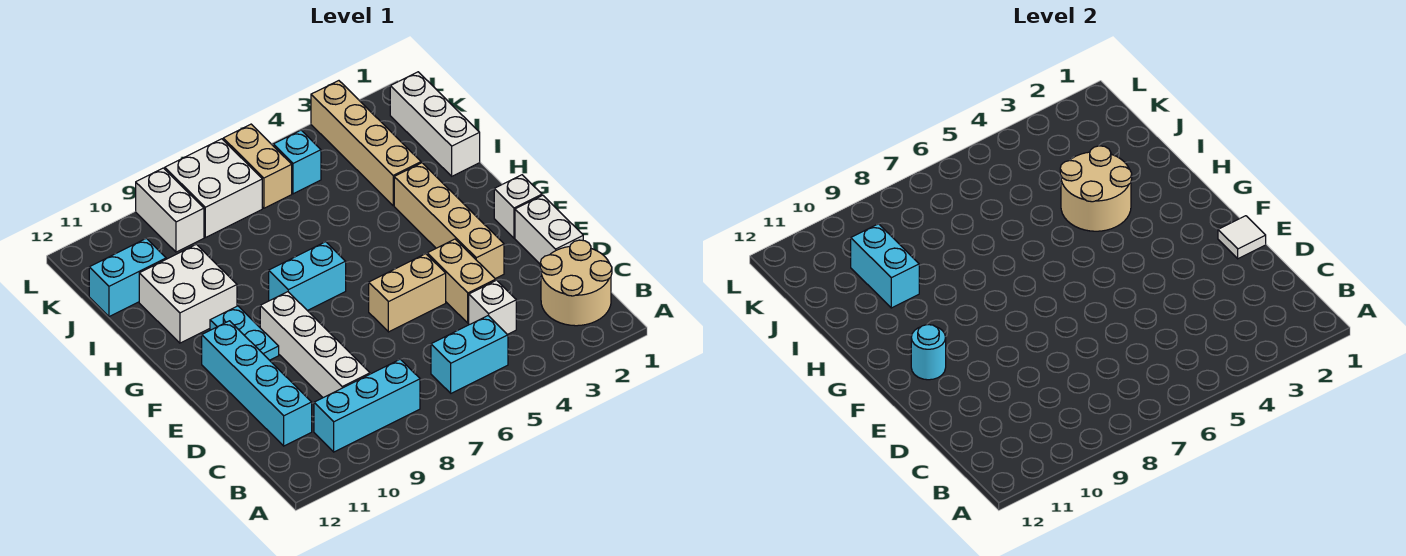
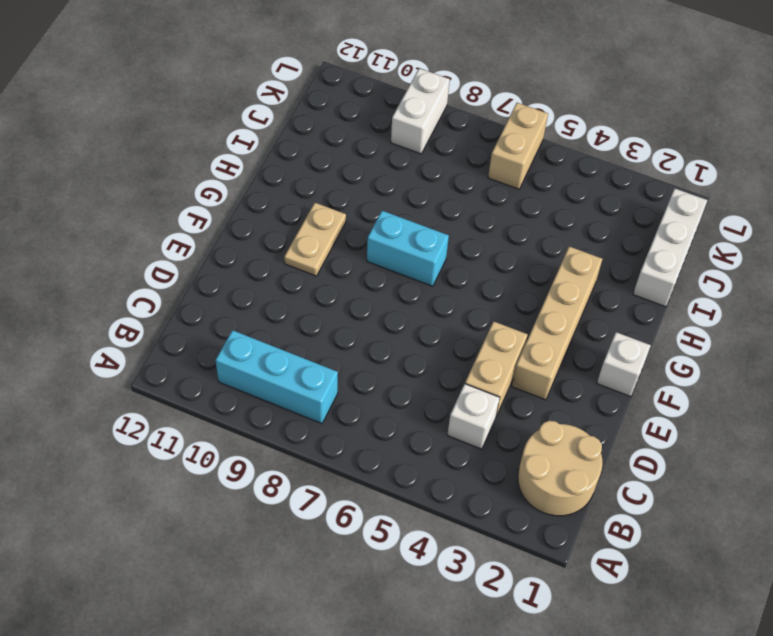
tan 1x2 plate [284,203,346,276] -> cyan 1x2 plate [210,306,279,360]
none -> cyan 1x2 brick [431,316,508,393]
none -> white 1x4 brick [260,292,370,398]
none -> cyan 1x4 brick [202,321,312,446]

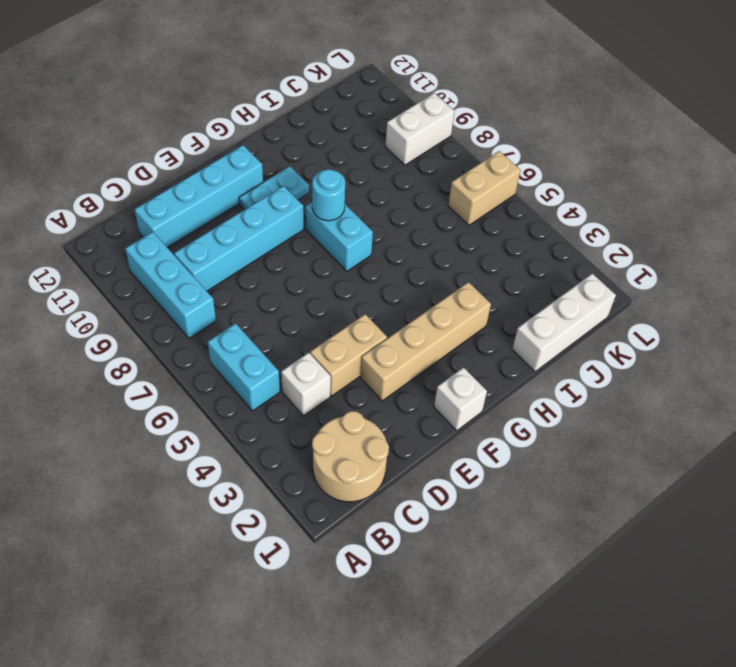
cyan 1x4 brick [174,186,304,291] -> white 1x4 brick [260,292,370,398]
cyan 1x1 round brick [312,169,345,221] -> cyan 1x1 round brick moved to [911,325,946,380]
none -> white 1x2 brick [515,195,583,264]
none -> tan 1x2 brick [369,254,446,332]
none -> white 2x2 brick [139,244,237,343]

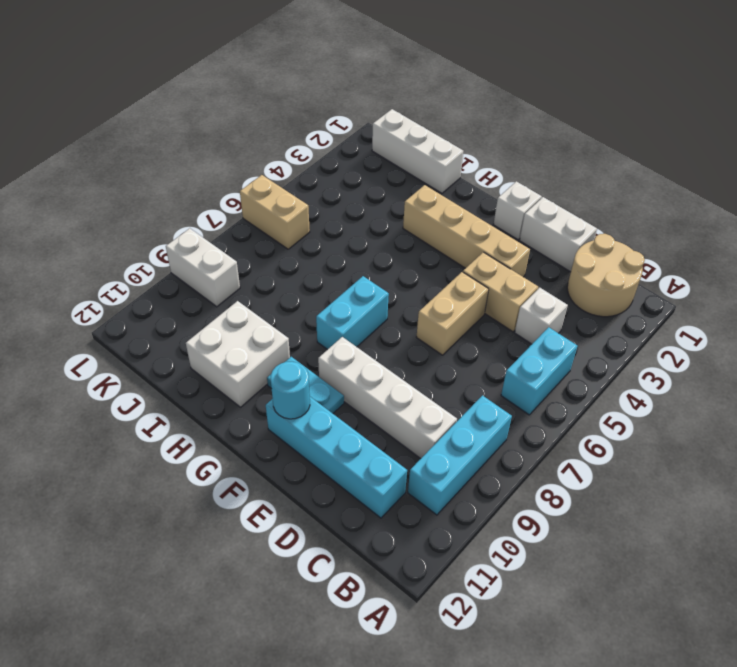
none -> tan 1x4 brick [311,81,421,206]
none -> cyan 1x2 brick [89,238,166,317]
none -> cyan 1x1 brick [273,130,321,194]

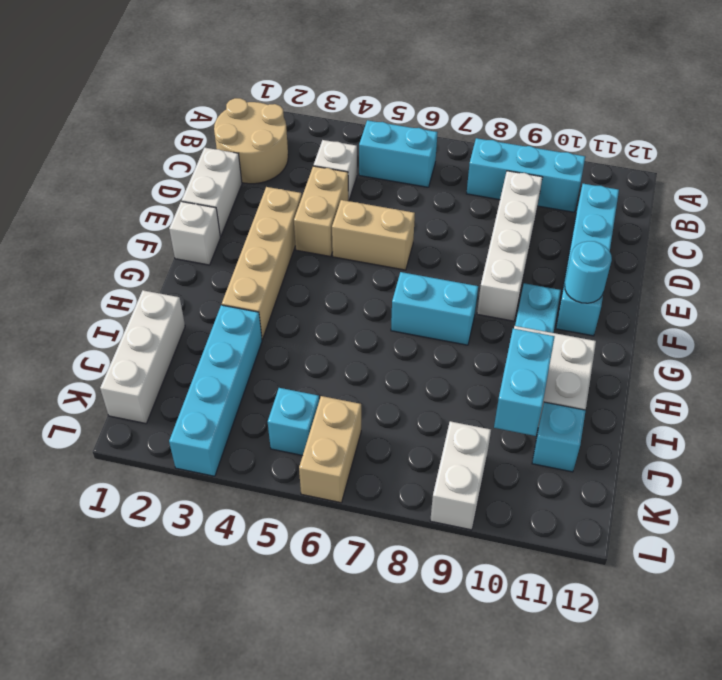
cyan 1x4 brick [169,305,262,476] -> tan 1x4 brick [311,81,421,206]
cyan 1x1 brick [532,402,586,472] -> cyan 1x2 brick [89,238,166,317]
none -> white 2x2 brick [165,139,262,237]
none -> white 1x1 tile [1218,216,1266,259]
none -> tan 2x2 round brick [1060,146,1132,231]

